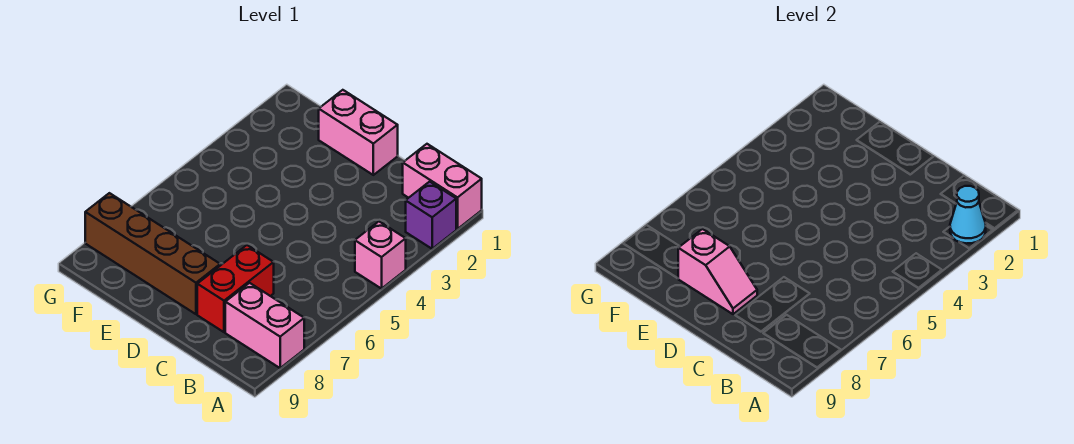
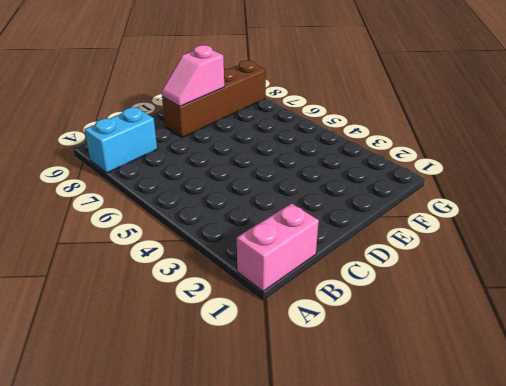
cyan 1x2 brick [84,108,157,173] -> pink 1x2 brick [225,283,304,368]
none -> purple 1x1 brick [406,182,456,249]
none -> pink 1x1 brick [355,222,406,289]

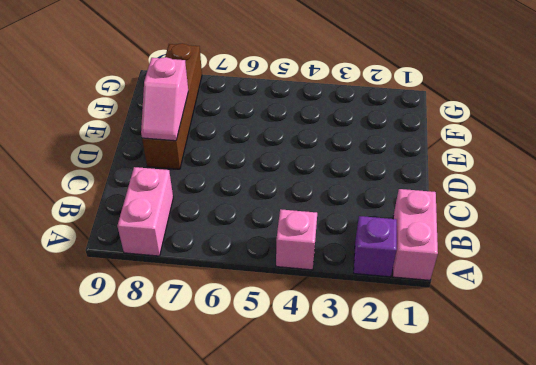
none -> red 1x2 brick [197,245,274,332]
none -> pink 1x2 brick [319,90,398,175]

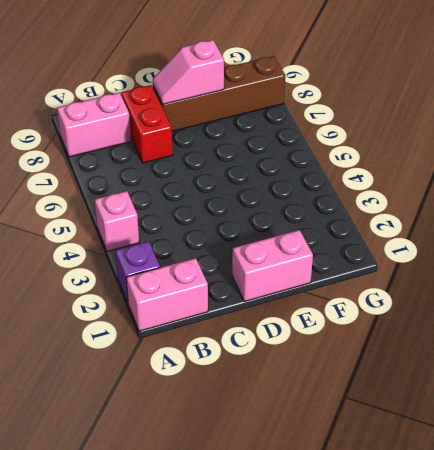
none -> cyan 1x1 cone [950,186,986,243]

